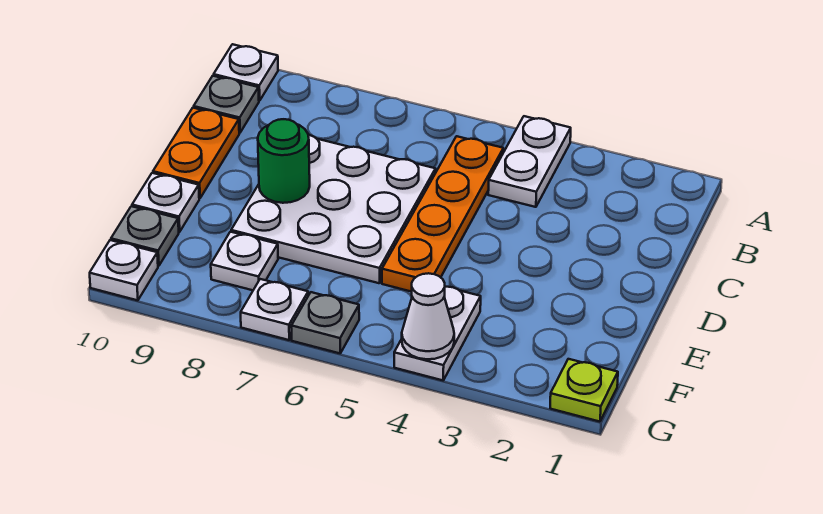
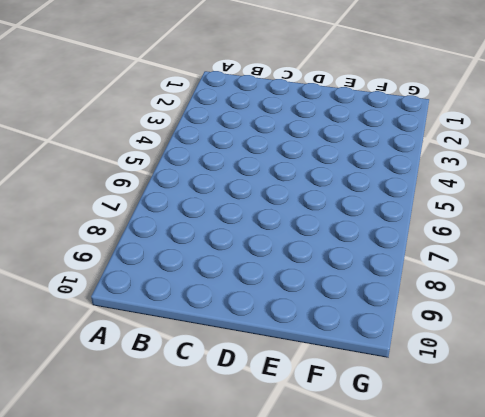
none -> white 1x2 plate [488,116,571,207]
none -> white 1x1 plate [214,44,278,101]
none -> orange 1x4 plate [382,136,503,292]

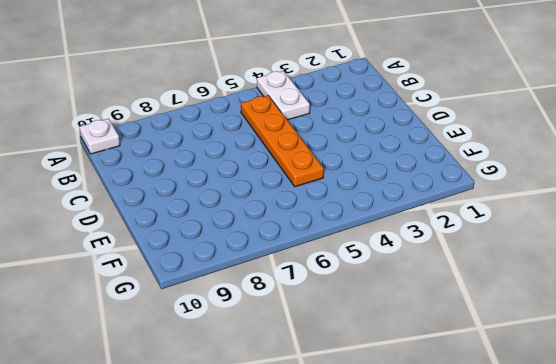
none -> grey 1x1 plate [194,76,259,133]
none -> white 3x3 plate [231,135,436,283]
none -> orange 1x2 plate [153,108,239,198]

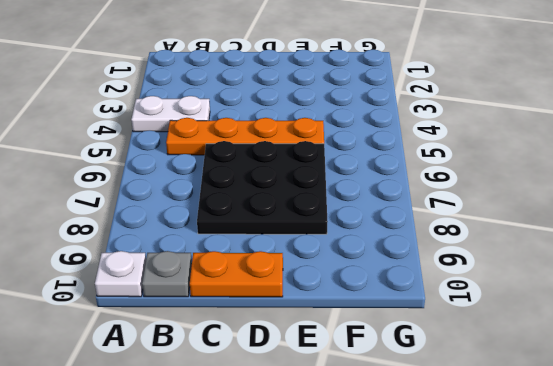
black 3x3 plate [197,141,328,234] -> white 3x3 plate [231,135,436,283]
none -> white 1x1 plate [132,173,199,232]
none -> white 1x2 plate [394,287,481,380]
none -> white 1x1 plate [211,232,278,290]

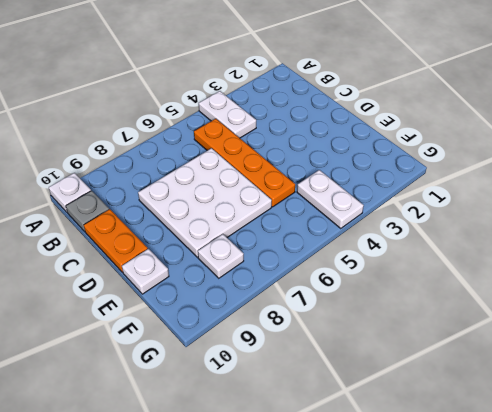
none -> grey 1x1 plate [111,206,179,266]
none -> lime 1x1 plate [550,359,618,422]
none -> grey 1x1 plate [291,292,359,353]

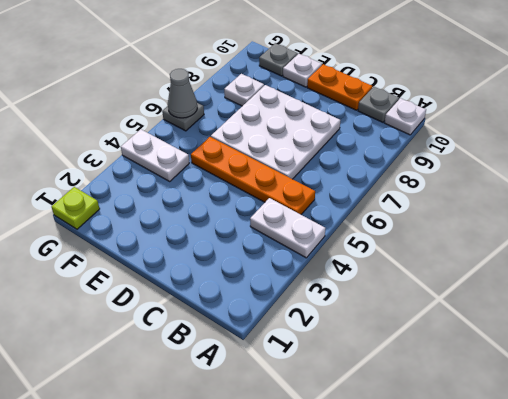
grey 1x1 cone [168,69,197,118] -> none
none -> white 1x1 plate [241,279,308,340]
none -> white 1x1 plate [90,240,158,300]
none -> green 1x1 round brick [258,119,310,203]

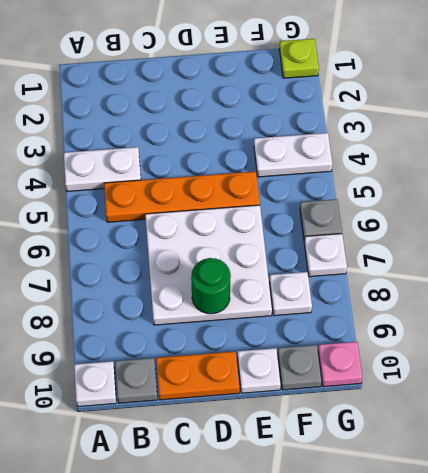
pink 1x1 plate [318,342,363,387] -> white 1x1 plate [90,240,158,300]
none -> white 1x1 cone [402,273,454,359]

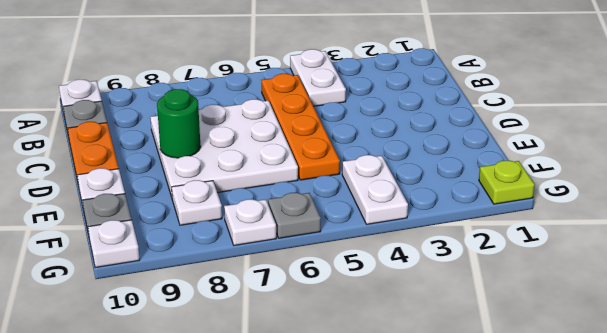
none -> white 1x1 cone [402,273,454,359]

